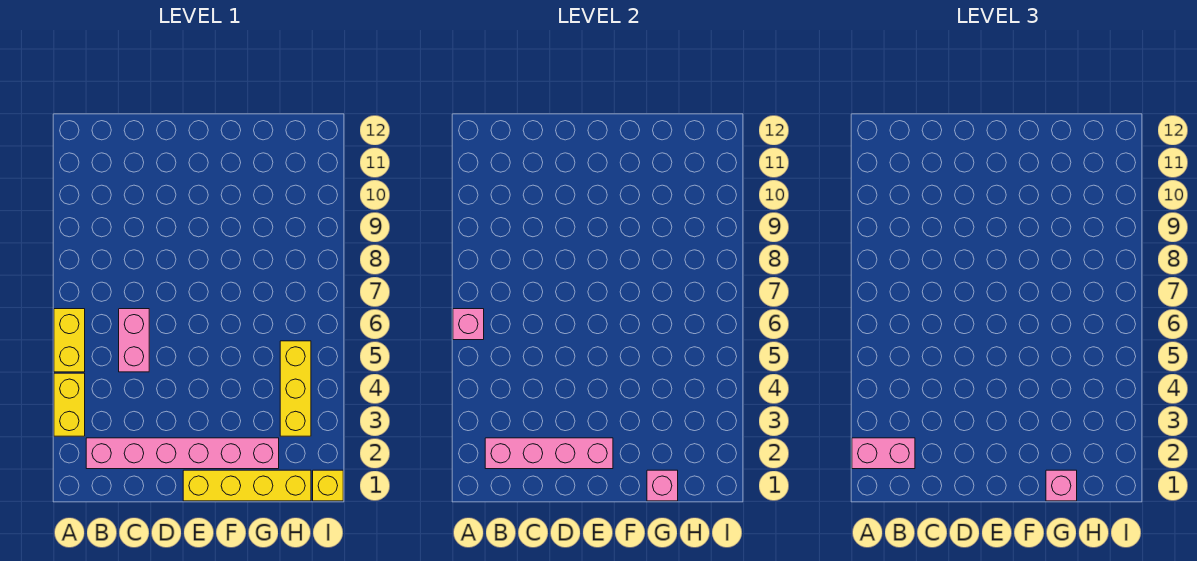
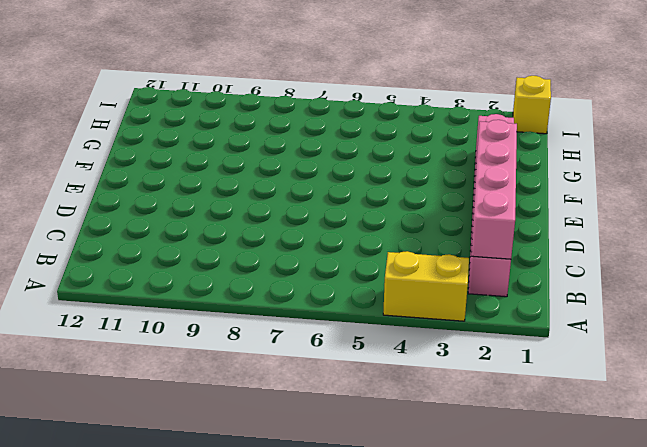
none -> yellow 1x2 brick [54,309,85,372]
none -> pink 1x2 brick [119,309,149,372]
none -> yellow 1x4 brick [183,470,311,501]

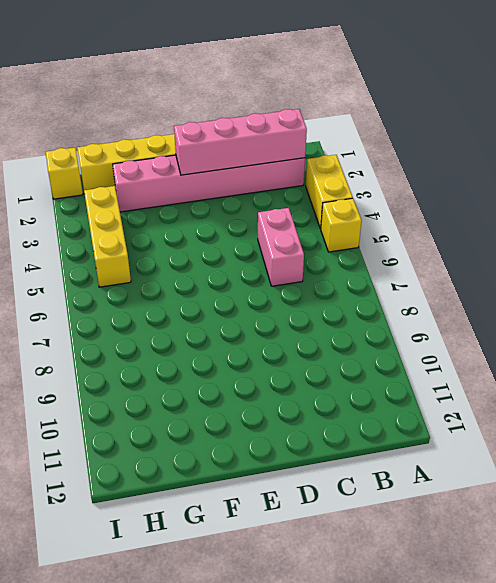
yellow 1x1 brick [321,198,362,252] -> yellow 1x2 brick [54,309,85,372]
none -> pink 1x1 brick [453,309,484,340]
none -> pink 1x1 brick [647,470,678,501]
none -> pink 1x2 brick [852,438,915,469]

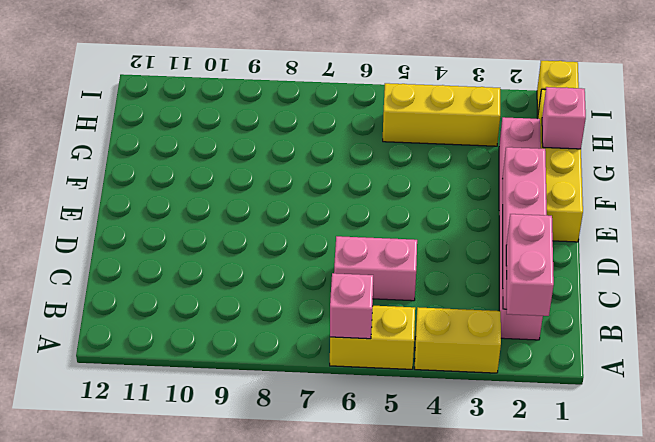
none -> pink 1x1 brick [1046,470,1077,501]

